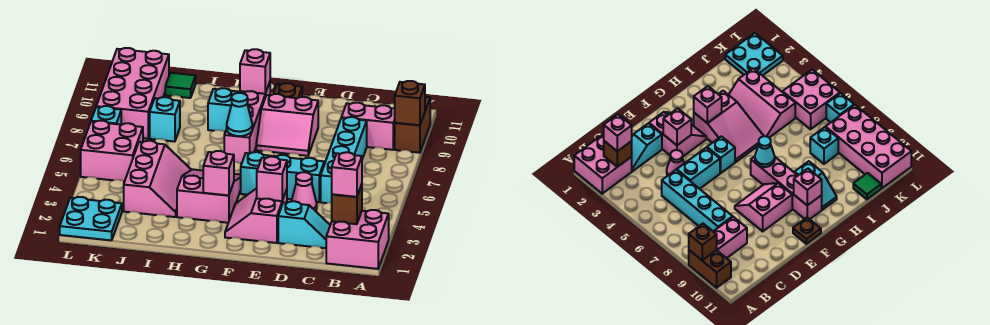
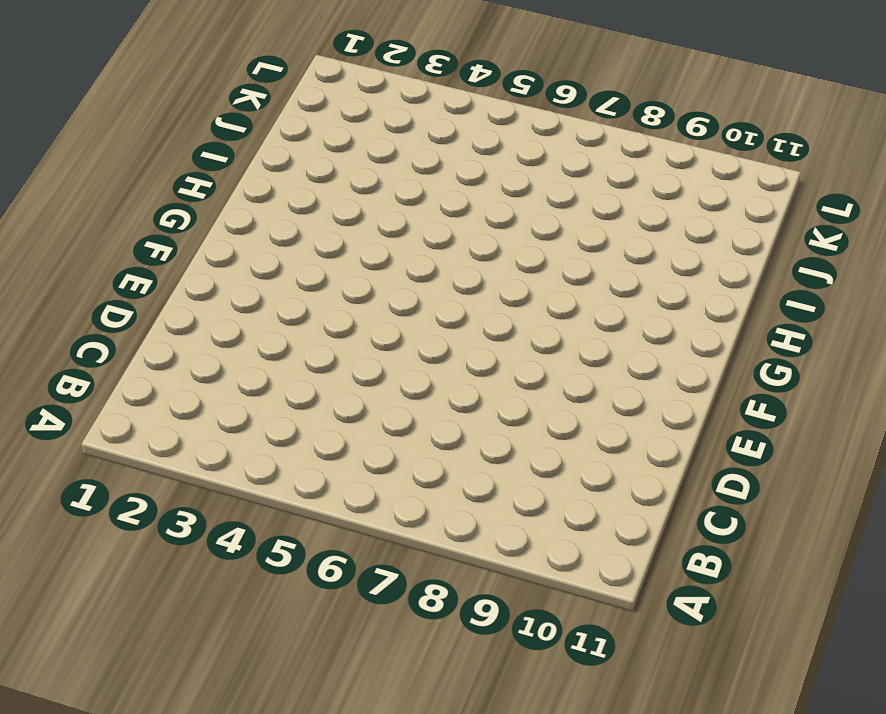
none -> pink 2x2 brick [326,210,389,269]
none -> brown 1x2 brick [395,97,430,153]
none -> pink 1x2 brick [341,103,395,150]

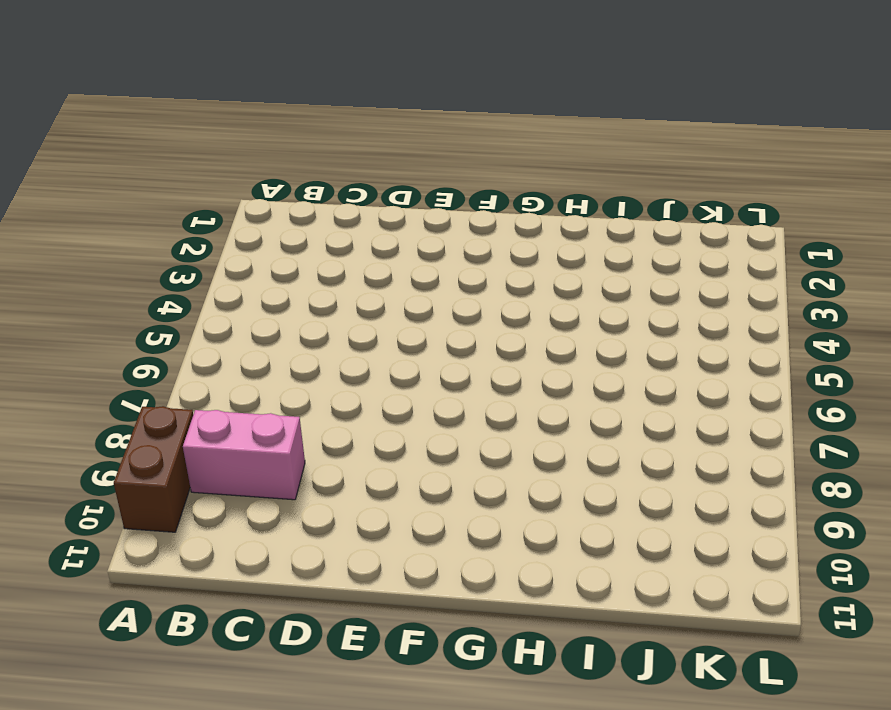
none -> pink 2x2 brick [326,210,389,269]
none -> cyan 1x2 slope [278,201,330,248]
none -> cyan 1x4 brick [321,117,367,203]

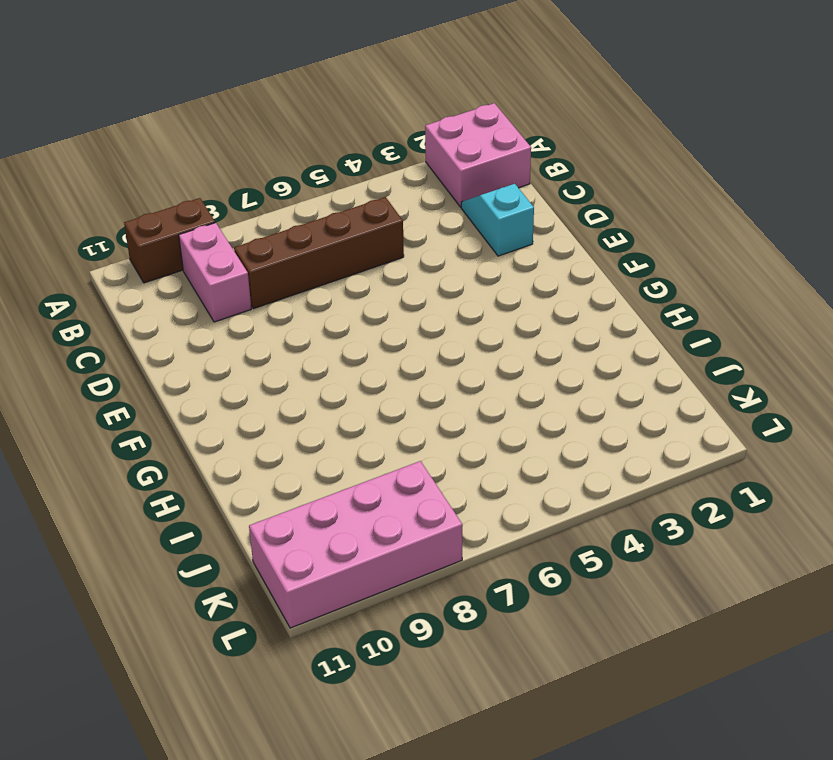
brown 1x4 brick [234,197,404,309] -> cyan 1x4 brick [321,117,367,203]
none -> pink 1x1 cone [292,172,317,211]
none -> cyan 1x2 brick [272,155,324,202]
none -> pink 2x2 slope [225,188,287,243]

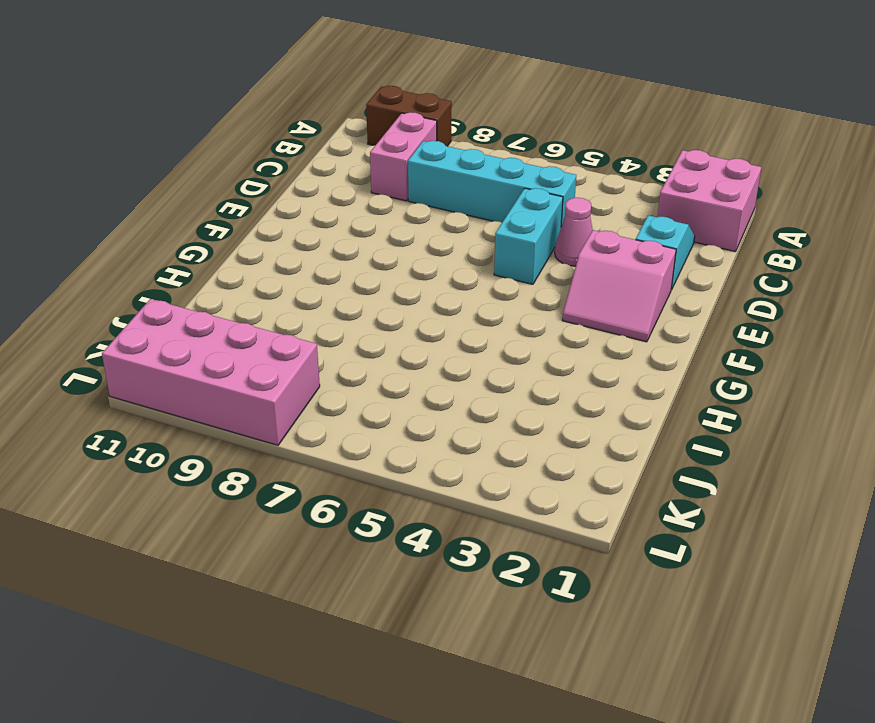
none -> pink 2x2 slope [256,94,318,156]
none -> cyan 1x1 brick [241,152,271,195]
none -> brown 1x1 plate [273,83,302,98]

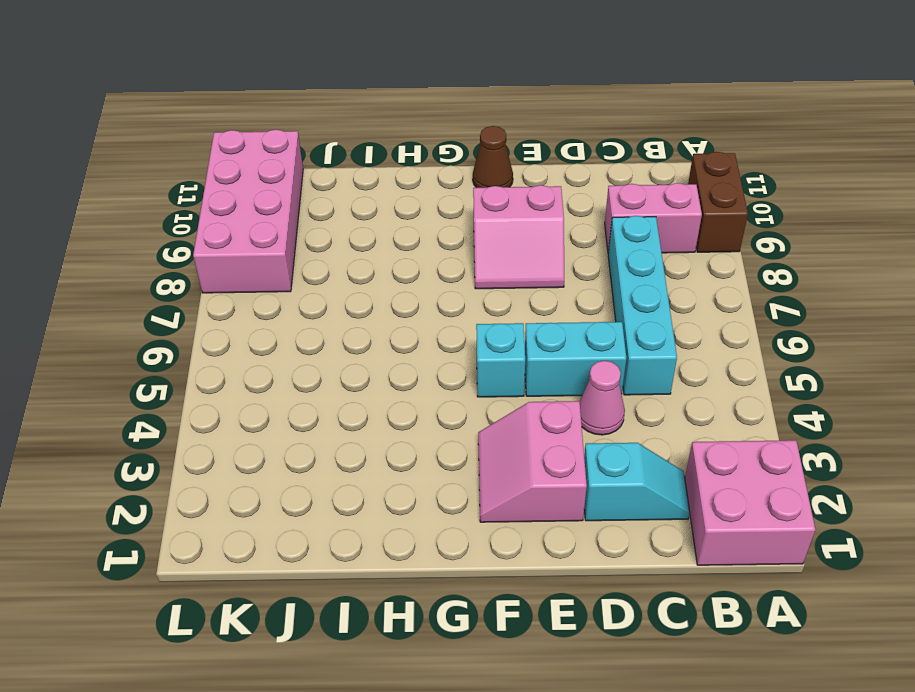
brown 1x1 cone [473,126,513,188] -> brown 1x1 plate [273,83,302,98]
none -> pink 2x3 slope [177,169,241,223]
none -> pink 1x4 brick [224,82,270,164]
none -> cyan 1x2 slope [208,88,239,132]

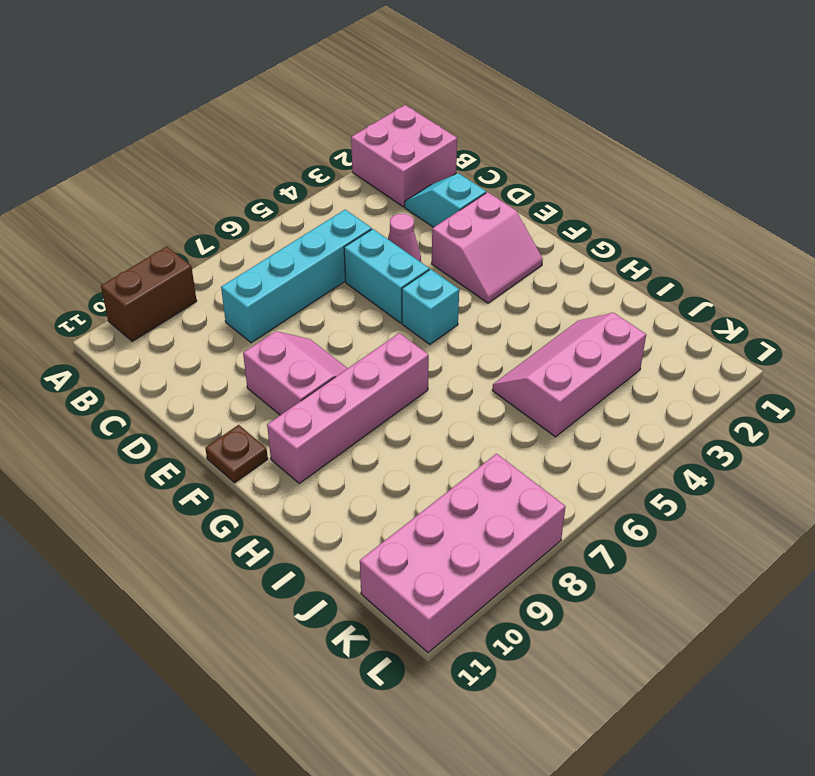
none -> pink 1x2 brick [341,103,395,150]
none -> pink 2x3 slope [177,169,241,223]
none -> cyan 1x2 slope [208,88,239,132]

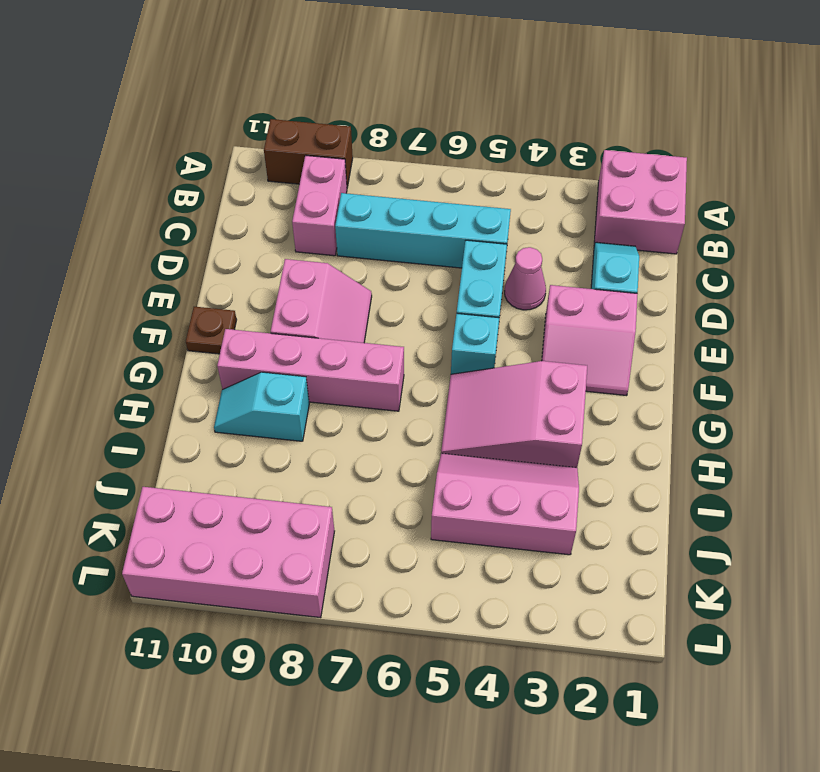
none -> cyan 1x1 brick [150,97,180,142]
none -> green 1x1 tile [165,73,196,98]
none -> cyan 2x2 plate [60,197,122,240]

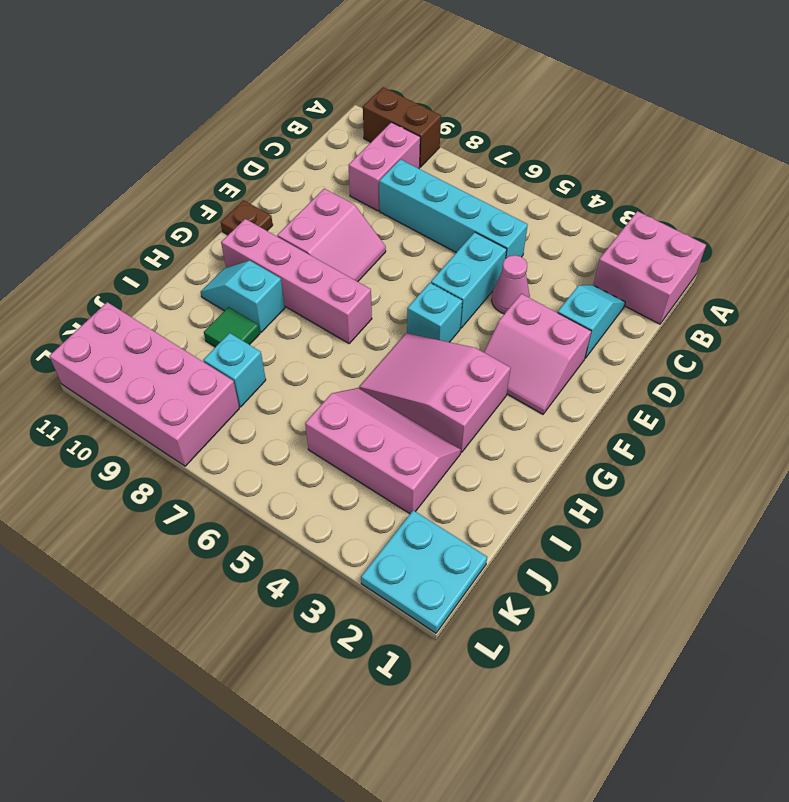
green 1x1 tile [204,307,260,347] -> green 1x1 tile moved to [165,73,196,98]
none -> pink 2x2 brick [81,121,143,181]
none -> cyan 1x1 brick [91,106,121,125]
none -> brown 1x1 brick [395,81,425,125]

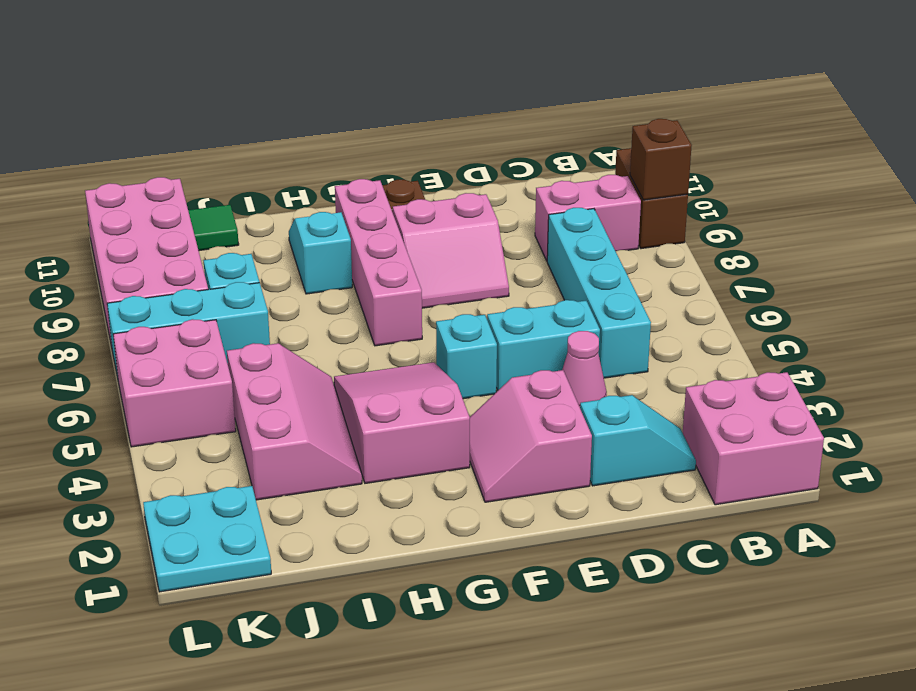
cyan 1x3 brick [107,282,270,377] -> cyan 1x1 brick [91,106,121,125]
none -> brown 1x1 brick [332,184,362,224]
none -> pink 1x1 brick [257,157,287,201]
none -> pink 1x1 brick [203,151,234,195]

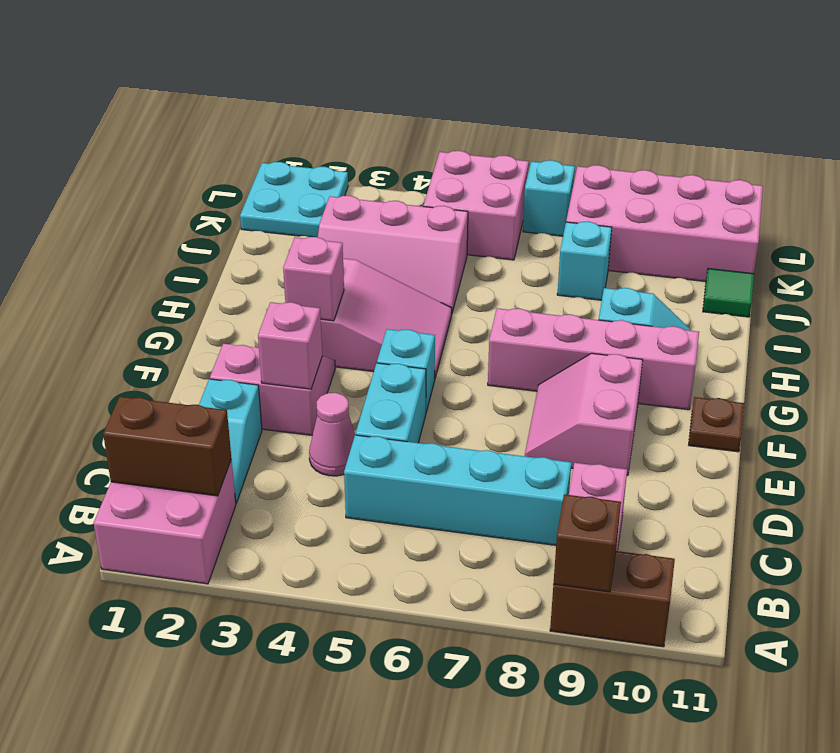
brown 1x2 brick [103,397,231,496] -> brown 1x1 brick [332,184,362,224]
none -> cyan 1x1 cone [227,93,252,136]
none -> pink 1x1 brick [240,49,270,94]
none -> pink 1x1 brick [332,152,362,197]

